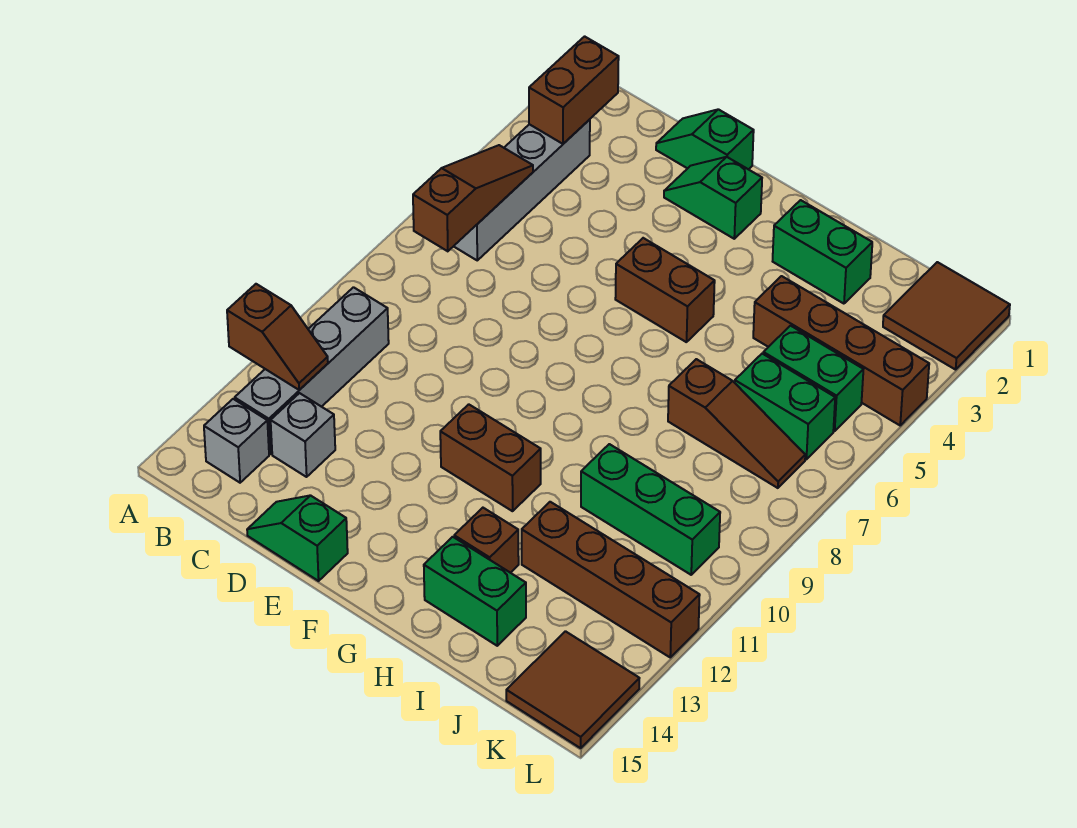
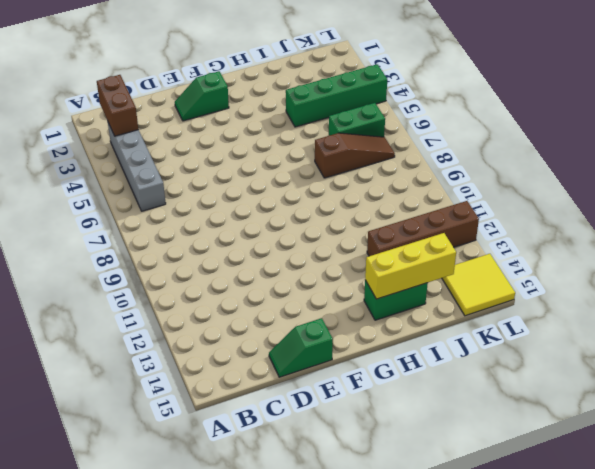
yellow 1x3 brick [365,233,456,299] -> none
green 1x4 brick [286,64,387,127] -> brown 1x4 brick [753,276,929,425]
yellow 2x2 tile [442,254,515,316] -> brown 2x2 tile [506,631,639,748]
none -> grey 1x4 brick [235,287,389,454]
none -> grey 1x1 brick [204,399,269,483]
none -> grey 1x1 brick [271,393,335,477]

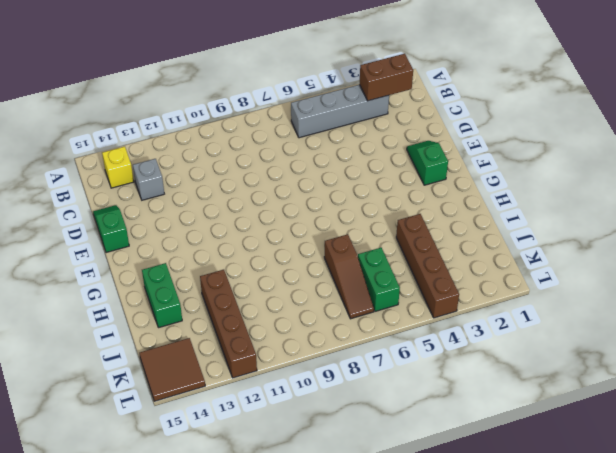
yellow 1x1 brick [102,147,134,188] -> grey 1x1 brick [204,399,269,483]
none -> grey 1x4 brick [235,287,389,454]
none -> green 1x2 slope [656,109,754,170]
none -> brown 1x2 brick [615,238,715,342]

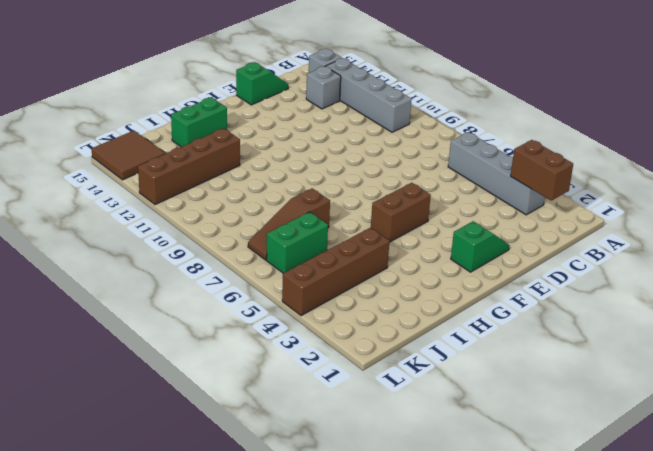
none -> green 1x2 slope [656,109,754,170]
none -> brown 1x2 brick [440,404,541,511]
none -> green 1x2 brick [773,200,872,304]

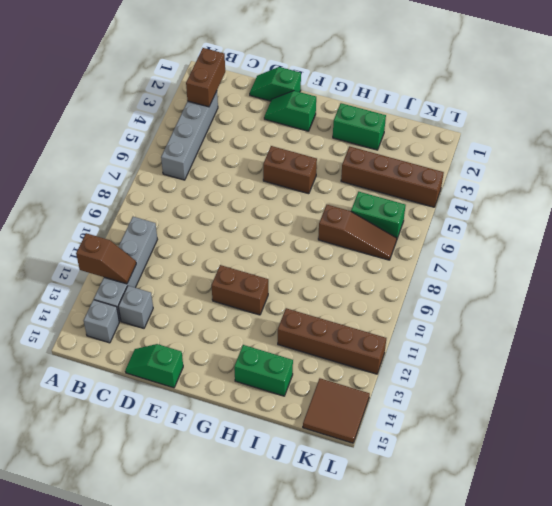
none -> brown 1x1 brick [454,508,519,573]
none -> green 1x3 brick [581,444,720,575]
none -> green 1x2 brick [763,326,863,431]

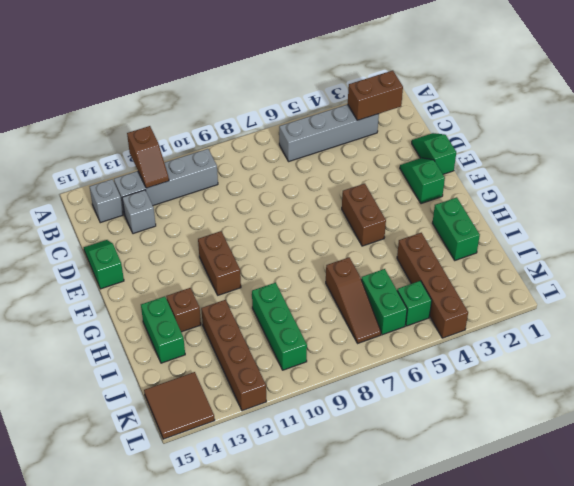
green 1x1 brick [397,281,432,326] -> green 1x2 brick [763,326,863,431]
none -> brown 2x2 tile [883,262,1010,370]
none -> brown 1x3 slope [413,145,533,251]

